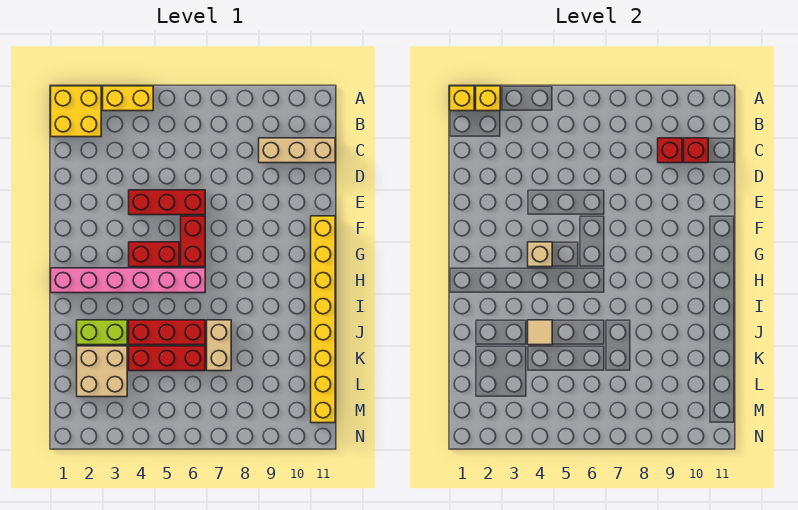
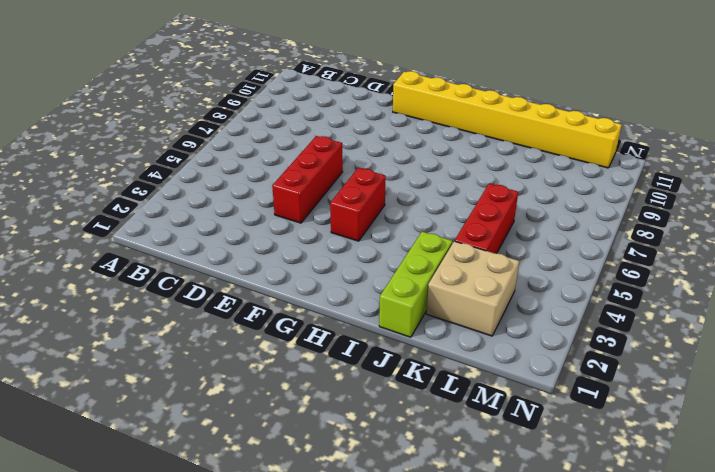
lime 1x3 brick [379,232,452,337] -> lime 1x2 brick [77,320,127,345]
none -> yellow 2x2 brick [51,86,101,137]
none -> yellow 1x2 brick [103,86,153,111]
none -> tan 1x3 brick [259,138,335,163]

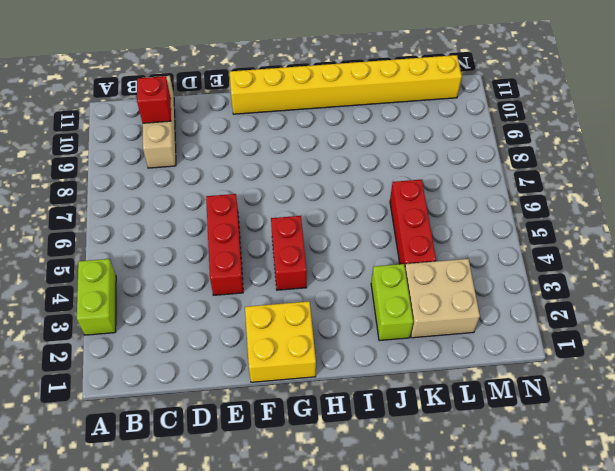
lime 1x2 brick [77,259,116,335] -> yellow 1x2 brick [103,86,153,111]
yellow 2x2 brick [245,301,316,382] -> yellow 2x2 brick moved to [51,86,101,137]
none -> red 1x2 brick [181,216,205,267]
none -> pink 1x6 brick [51,268,205,293]
none -> red 1x3 brick [129,320,205,345]

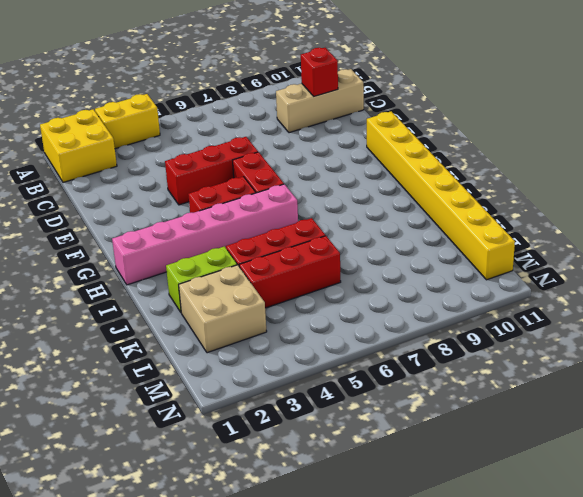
none -> tan 1x2 brick [207,320,231,371]
none -> yellow 1x1 brick [450,86,474,111]
none -> yellow 1x1 brick [476,86,500,111]

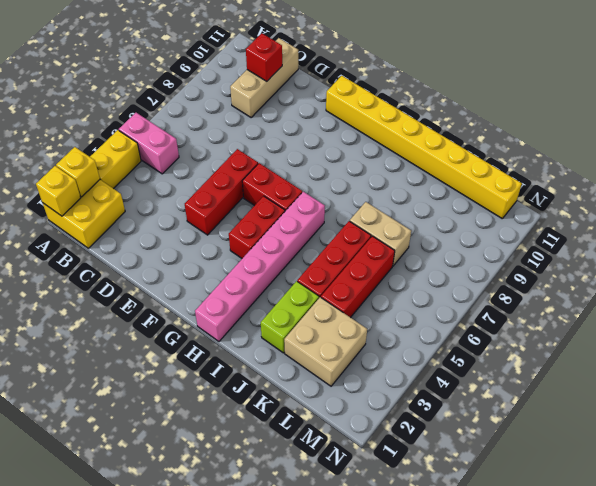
pink 1x2 brick [119,113,179,174] -> none
none -> red 1x1 brick [658,138,682,163]
none -> tan 1x1 brick [528,242,552,267]
none -> tan 1x1 tile [528,320,552,345]

